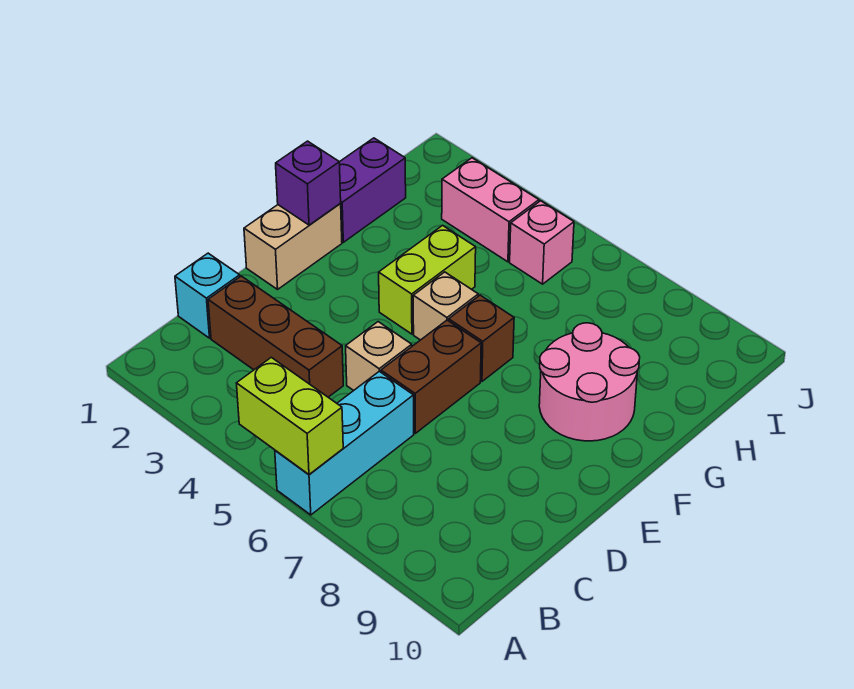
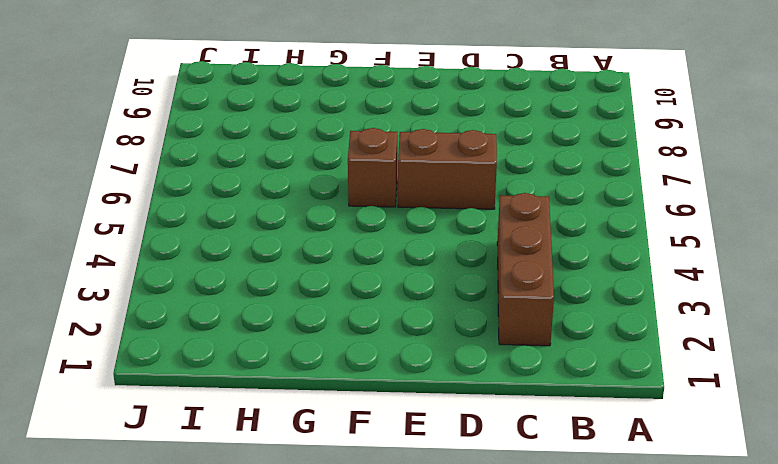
none -> cyan 1x3 brick [275,371,414,515]
none -> cyan 1x1 brick [175,253,240,338]
none -> tan 1x1 brick [346,322,412,391]

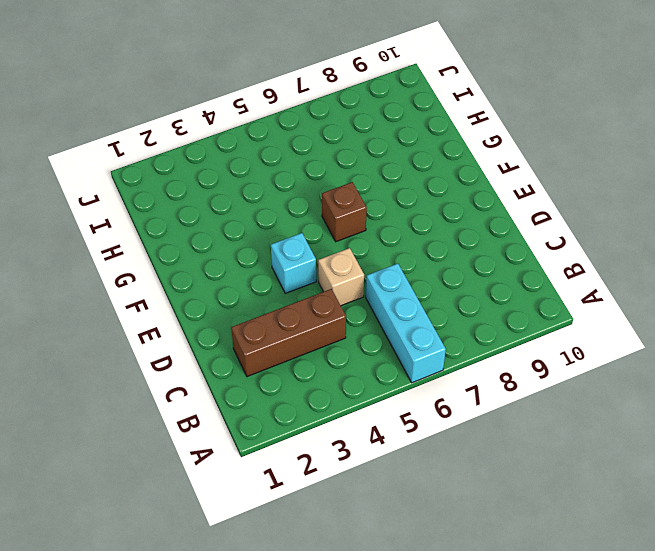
cyan 1x1 brick [271,233,316,293] -> cyan 1x1 brick moved to [175,253,240,338]
none -> brown 1x2 brick [381,320,481,433]
none -> tan 1x2 brick [244,203,342,289]
none -> lime 1x2 brick [379,225,476,334]

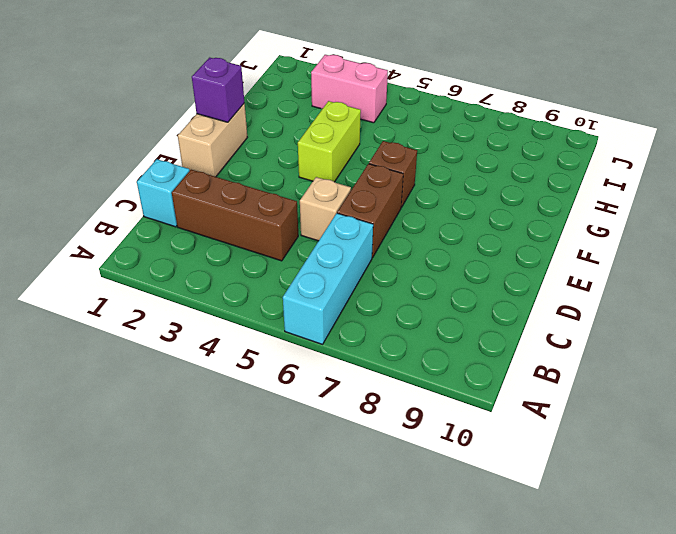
none -> tan 1x1 brick [413,272,478,340]
none -> pink 2x2 round brick [539,323,640,441]
none -> purple 1x2 brick [339,138,406,242]

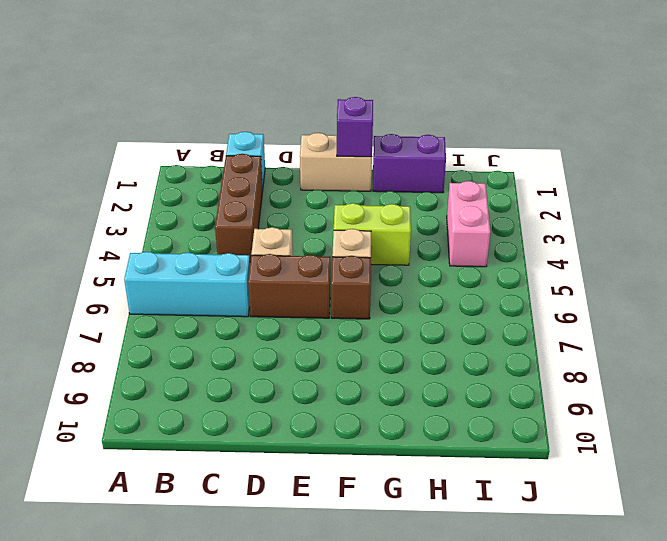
none -> pink 2x2 round brick [539,323,640,441]
none -> pink 1x1 brick [510,201,574,284]
none -> lime 1x2 brick [236,357,343,474]

